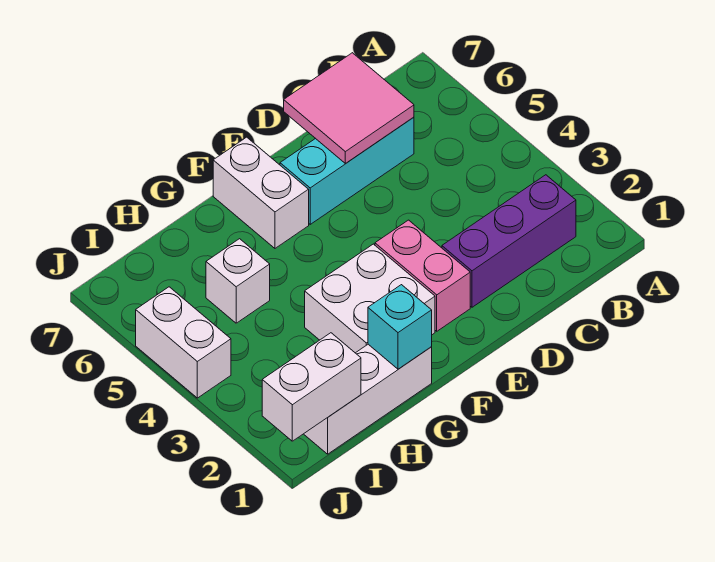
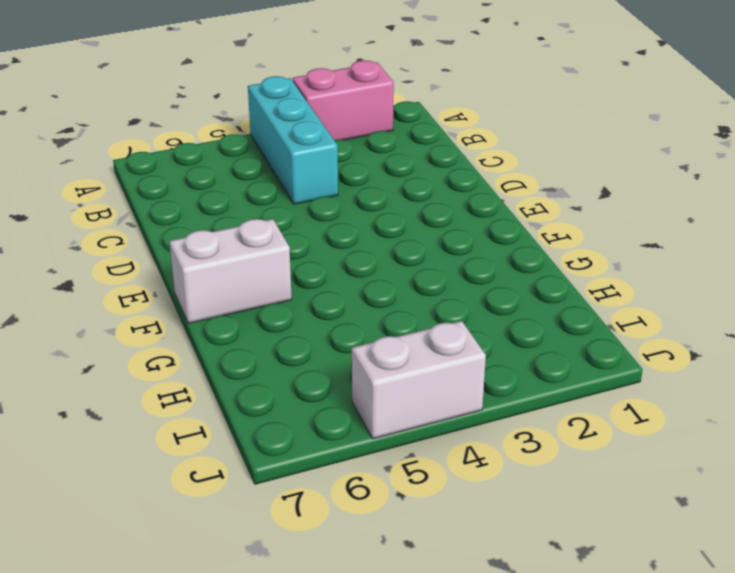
pink 1x2 brick [292,60,394,140] -> pink 1x2 brick moved to [375,220,470,331]
cyan 1x3 brick [248,76,338,204] -> cyan 1x3 brick moved to [280,117,414,224]
none -> purple 1x3 brick [442,175,576,307]
none -> white 2x2 brick [305,244,435,353]

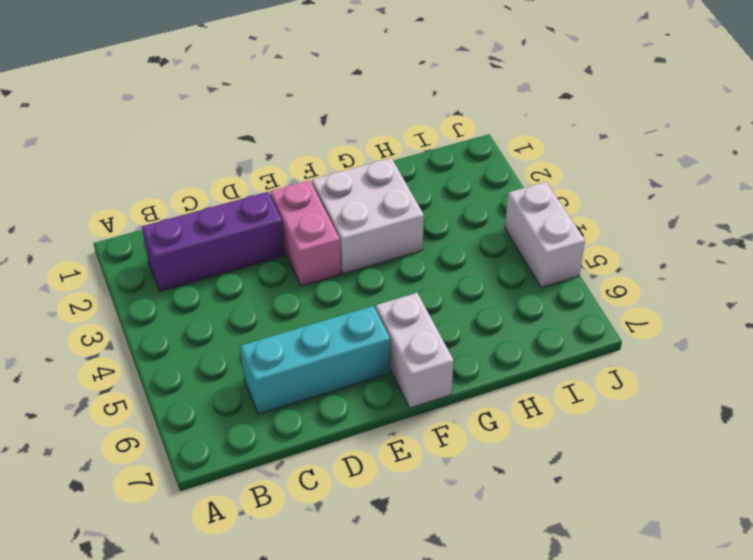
none -> white 1x3 brick [304,344,432,454]
none -> white 1x1 brick [206,239,270,323]

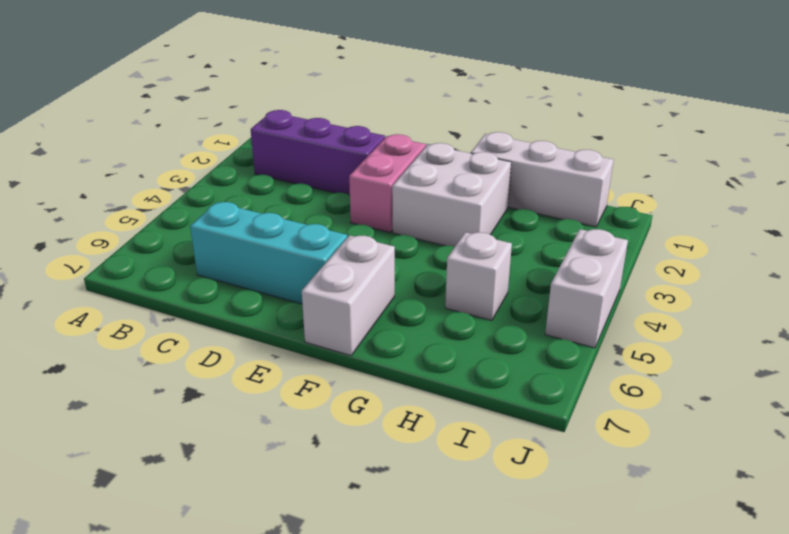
none -> pink 2x2 tile [284,53,414,163]
none -> cyan 1x1 brick [368,285,432,369]

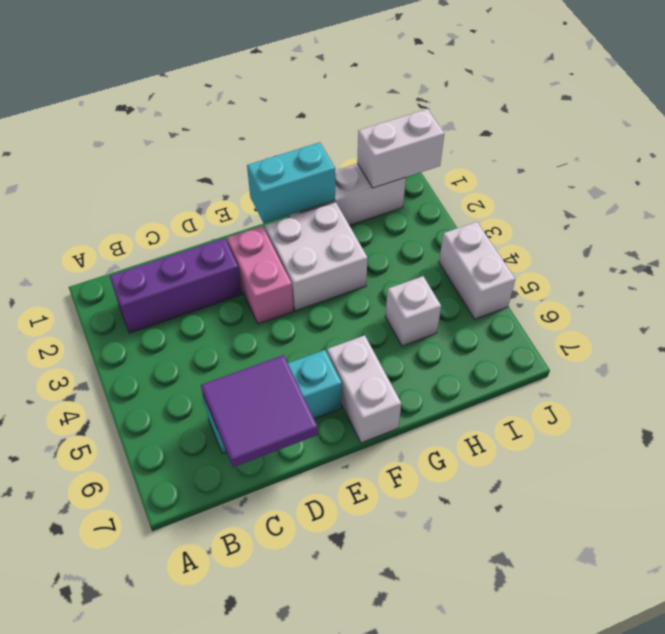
purple 2x2 tile [201,355,318,467] -> pink 2x2 tile [284,53,414,163]
cyan 1x2 brick [247,142,335,223] -> cyan 1x1 brick [368,285,432,369]

